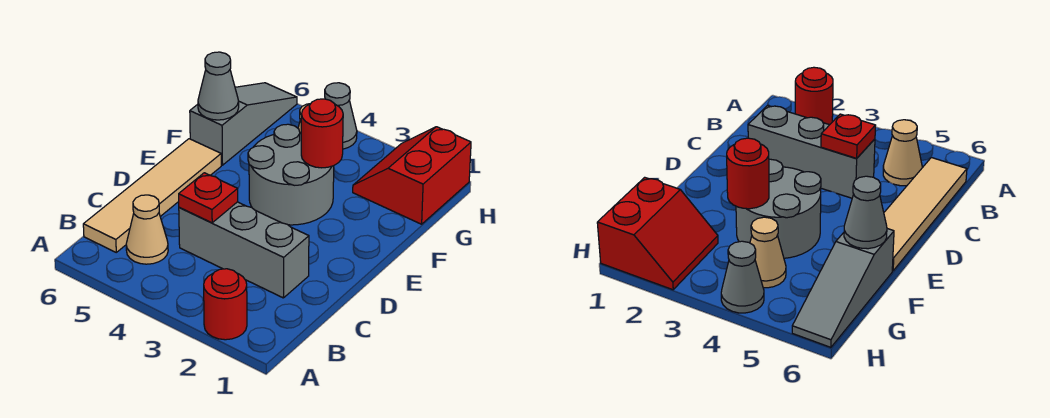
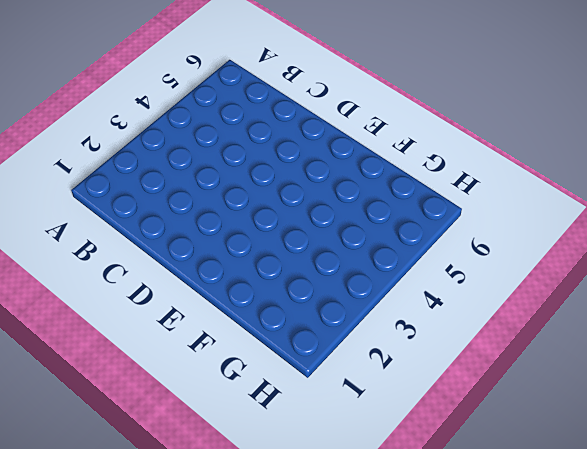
none -> red 1x1 round brick [204,269,247,340]
none -> tan 1x1 cone [126,195,168,264]
none -> tan 1x4 tile [83,139,221,252]

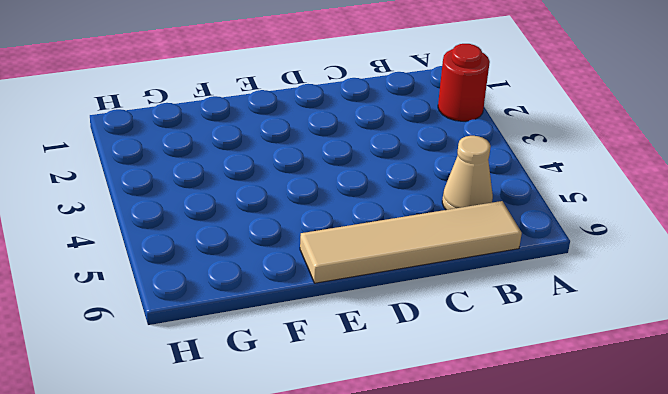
none -> grey 1x3 brick [179,202,309,298]
none -> grey 2x2 round brick [248,124,334,225]
none -> grey 1x3 slope [190,83,297,165]

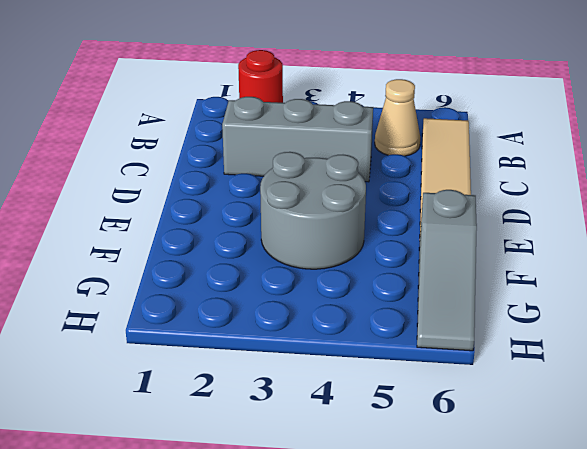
none -> red 2x2 slope [353,127,471,224]
none -> tan 1x1 cone [750,217,786,288]
none -> grey 1x1 cone [325,83,357,149]

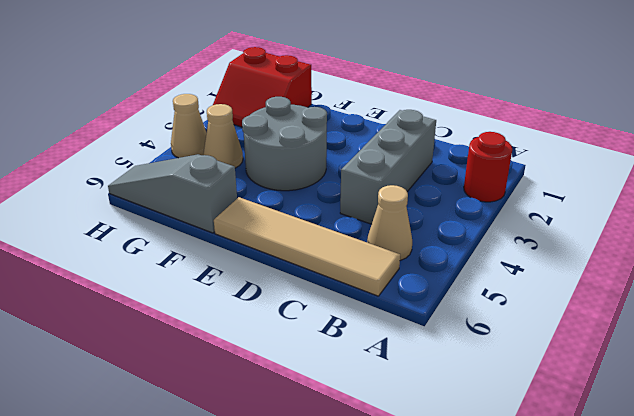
tan 1x1 cone [171,94,206,158] -> grey 1x1 cone [325,83,357,149]
none -> red 1x1 plate [179,173,238,223]
none -> red 1x1 round brick [301,99,343,168]
none -> grey 1x1 cone [198,52,239,120]

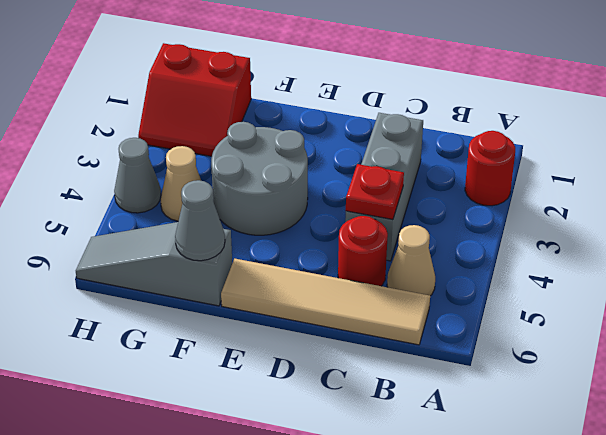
red 1x1 round brick [338,216,388,286] -> red 1x1 round brick moved to [301,99,343,168]

